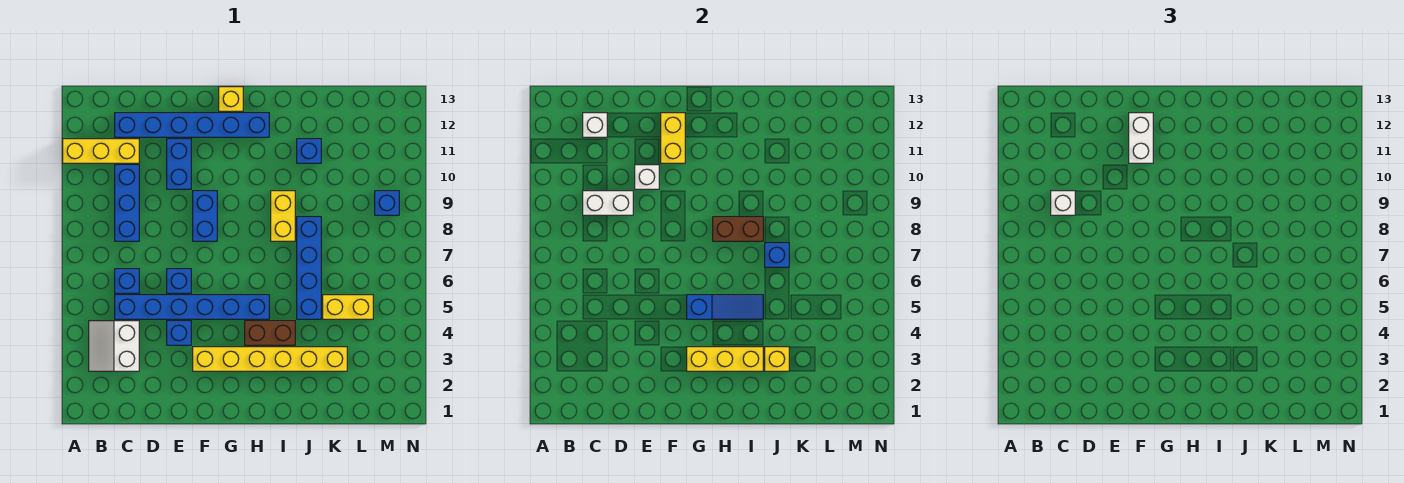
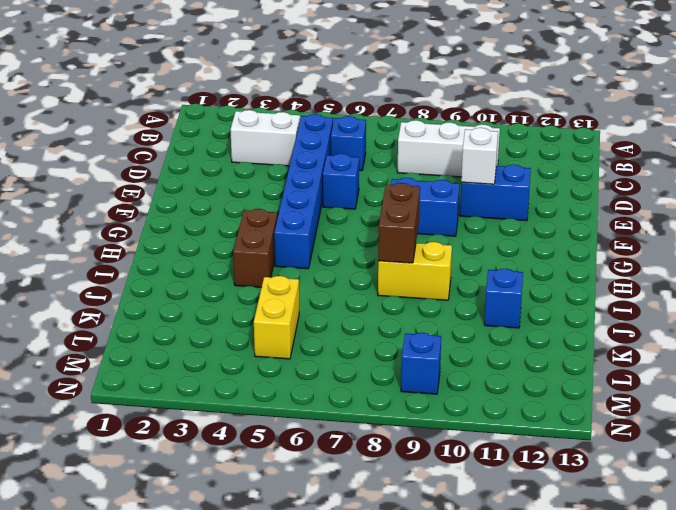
white 1x3 brick [397,120,500,177] -> blue 1x3 brick [115,165,139,241]
none -> yellow 1x3 brick [63,139,139,163]
none -> blue 1x6 brick [115,113,269,137]
none -> blue 1x1 brick [167,321,191,345]

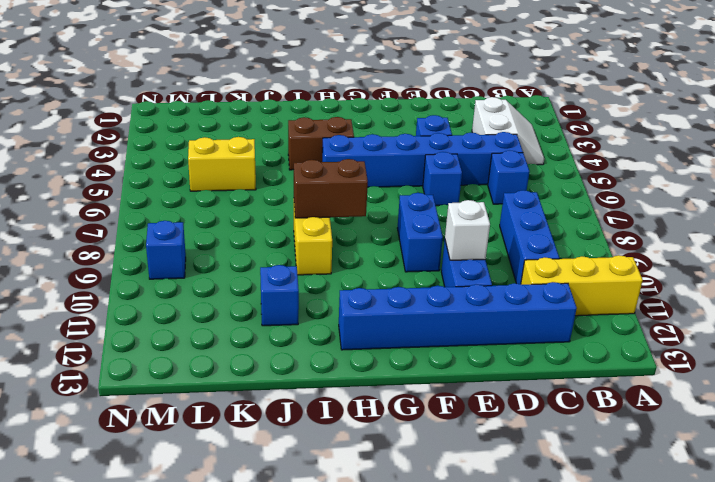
none -> yellow 1x6 brick [193,347,347,371]
none -> yellow 1x1 brick [219,87,243,111]
none -> blue 1x4 brick [297,217,321,319]

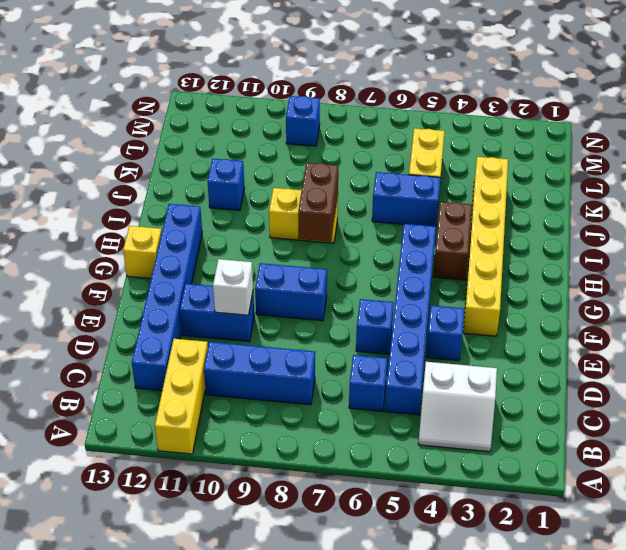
blue 1x2 brick [372,172,440,226] -> blue 1x4 brick [297,217,321,319]
none -> white 1x2 brick [583,191,633,215]
none -> white 1x1 brick [583,113,607,137]
none -> yellow 1x2 brick [661,113,685,163]

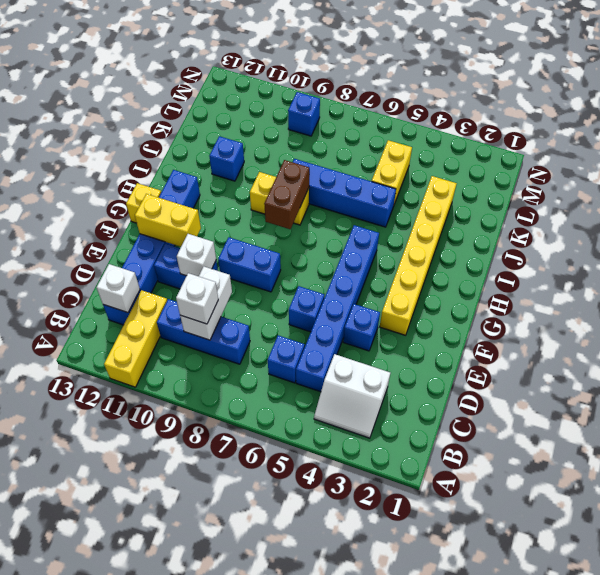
none -> brown 1x2 brick [245,321,295,345]
none -> yellow 1x3 brick [687,347,763,371]
none -> blue 1x3 slope [687,295,763,319]

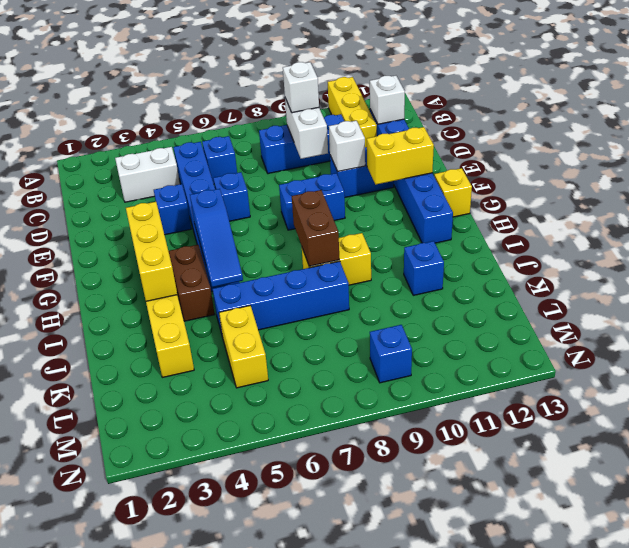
none -> yellow 1x1 brick [765,347,789,371]
none -> blue 1x1 brick [765,243,789,267]
none -> white 1x2 brick [1129,113,1153,163]

